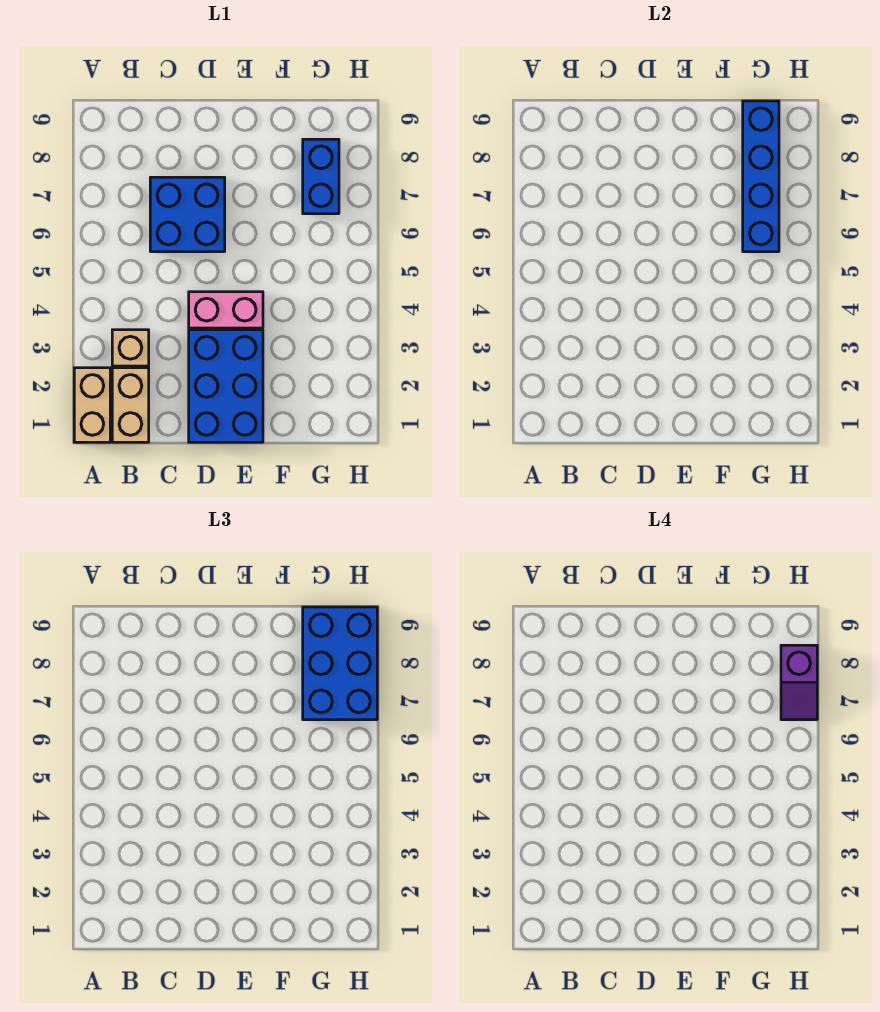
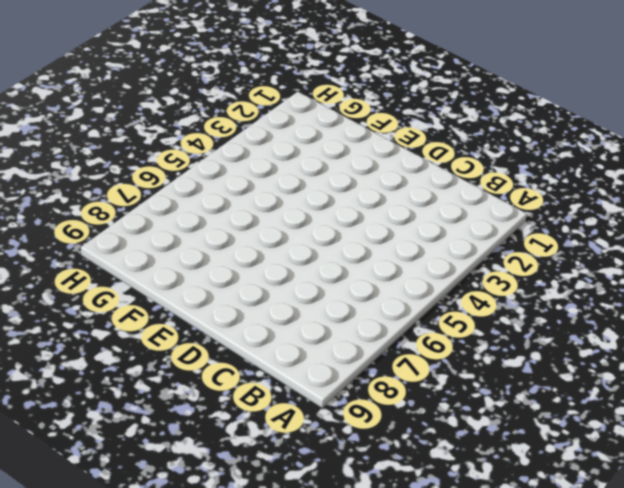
none -> tan 1x2 brick [74,368,110,442]
none -> tan 1x2 brick [112,368,149,442]

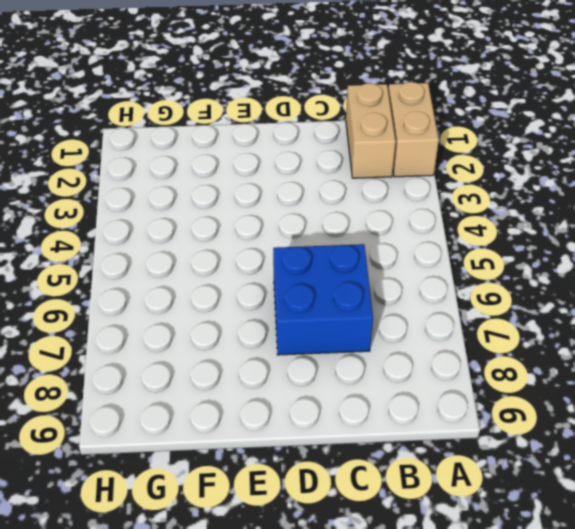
none -> tan 1x1 brick [112,330,149,366]
none -> blue 2x3 brick [189,330,263,442]

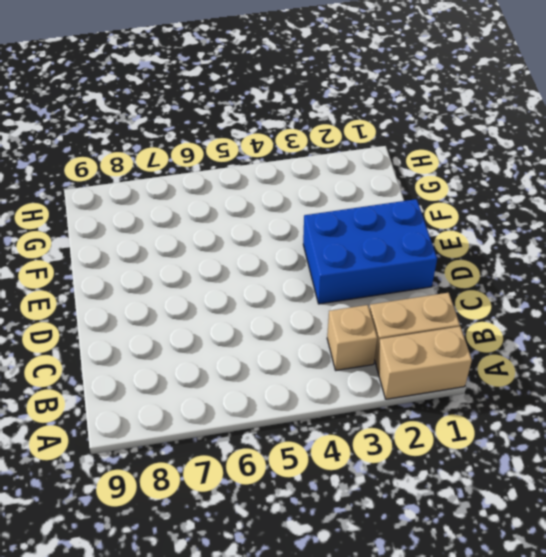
none -> blue 2x2 brick [150,177,225,252]
none -> pink 1x2 brick [189,292,263,328]

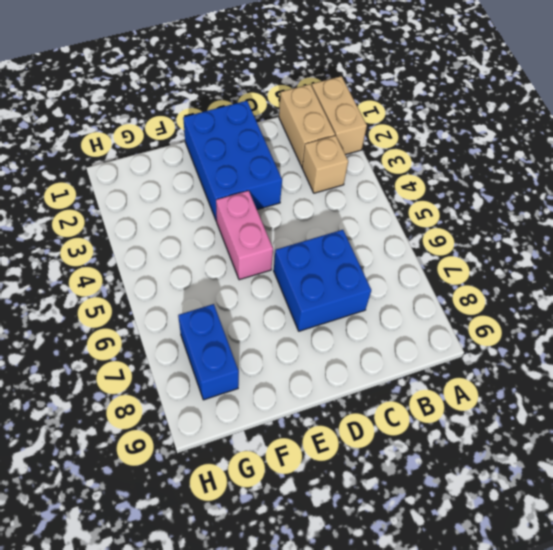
pink 1x2 brick [216,191,273,280] -> pink 1x2 brick turned to [189,292,263,328]
none -> blue 1x4 brick [743,101,779,252]
none -> blue 2x3 brick [303,607,377,720]

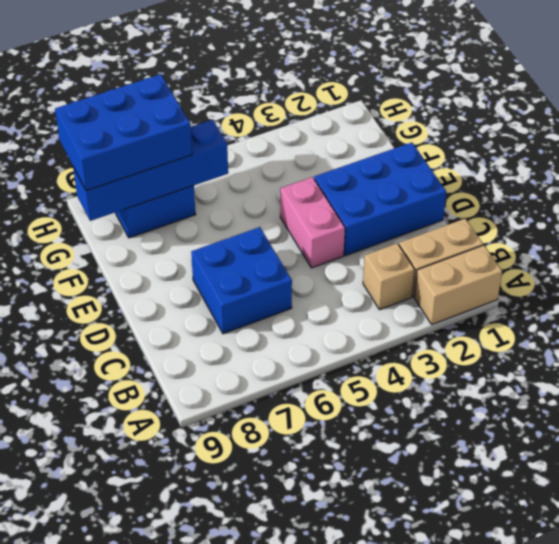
none -> purple 1x2 slope [781,645,817,720]

